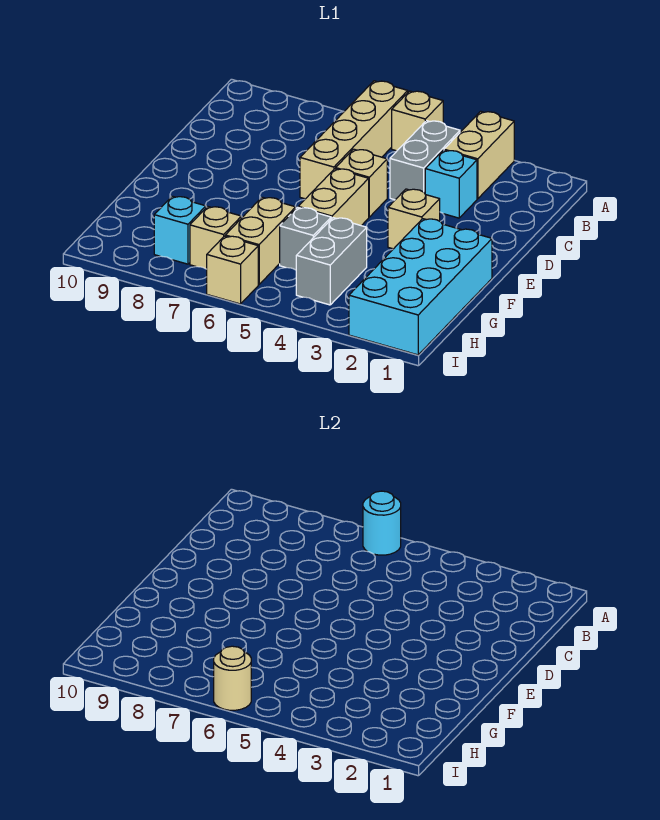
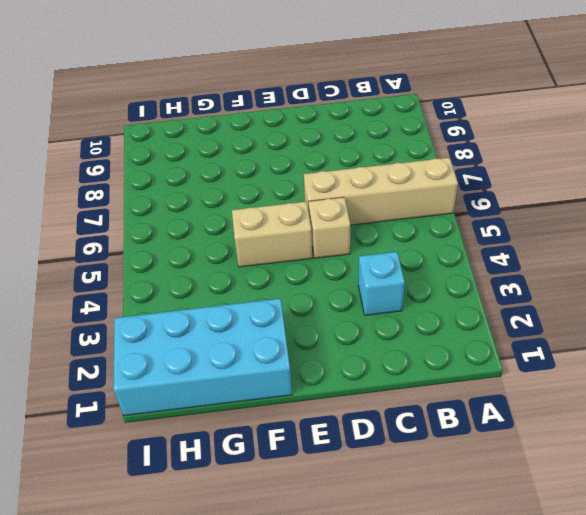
none -> tan 1x2 brick [444,111,514,199]
none -> tan 1x1 brick [392,91,443,151]
none -> grey 1x2 brick [390,121,460,200]

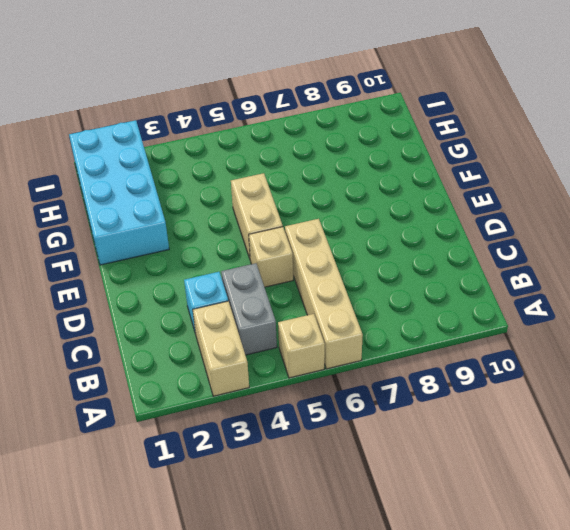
none -> tan 1x1 brick [388,189,440,249]
none -> grey 1x2 brick [296,218,367,305]
none -> grey 1x1 brick [280,207,331,270]

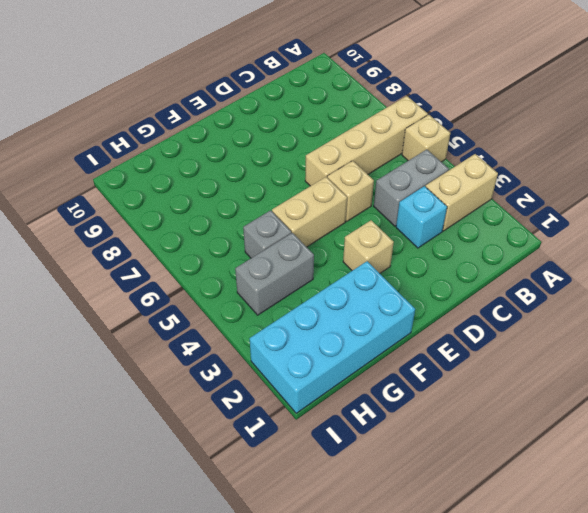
none -> tan 1x2 brick [225,197,296,285]
none -> tan 1x1 brick [190,207,241,269]
none -> cyan 1x1 brick [154,196,206,264]

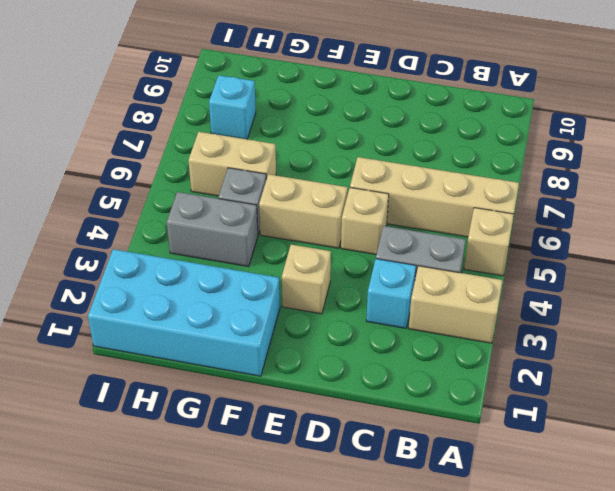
none -> tan 1x1 brick [190,207,241,269]
none -> tan 1x1 brick [207,236,258,304]
none -> cyan 1x1 round brick [363,491,401,555]

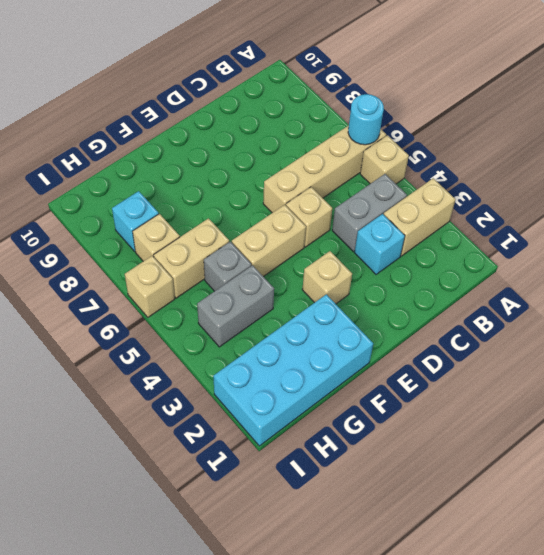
none -> tan 1x1 round brick [214,646,251,710]

